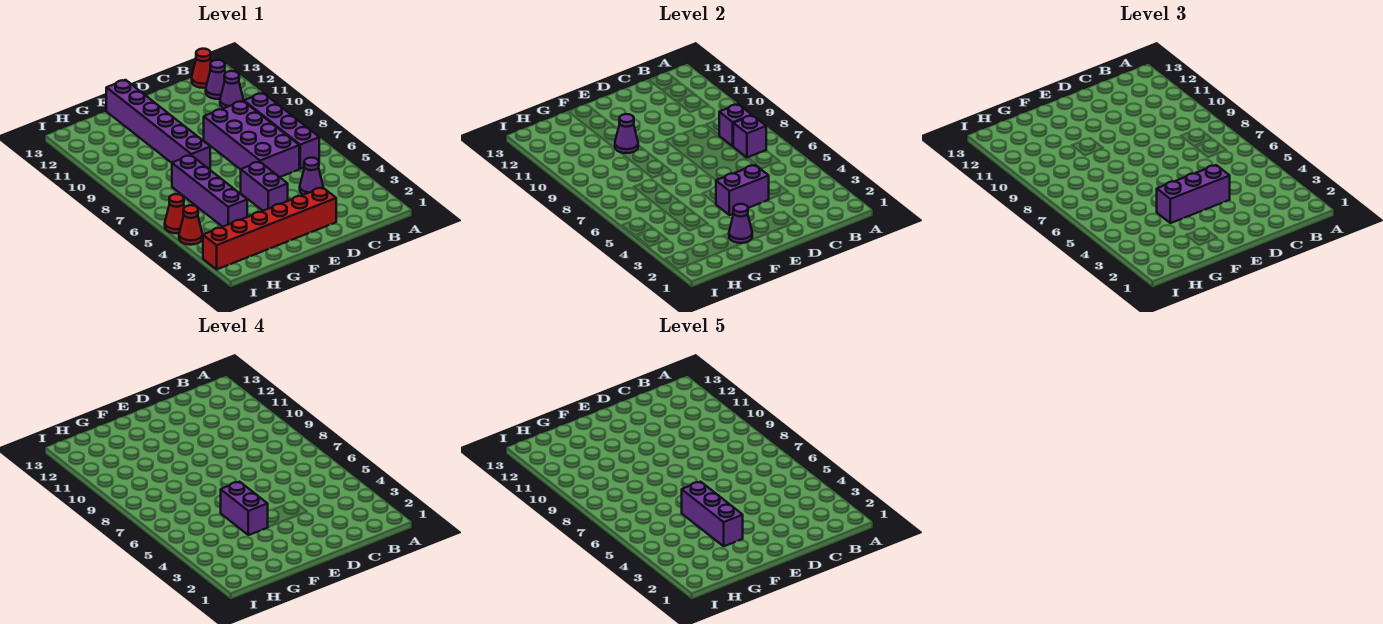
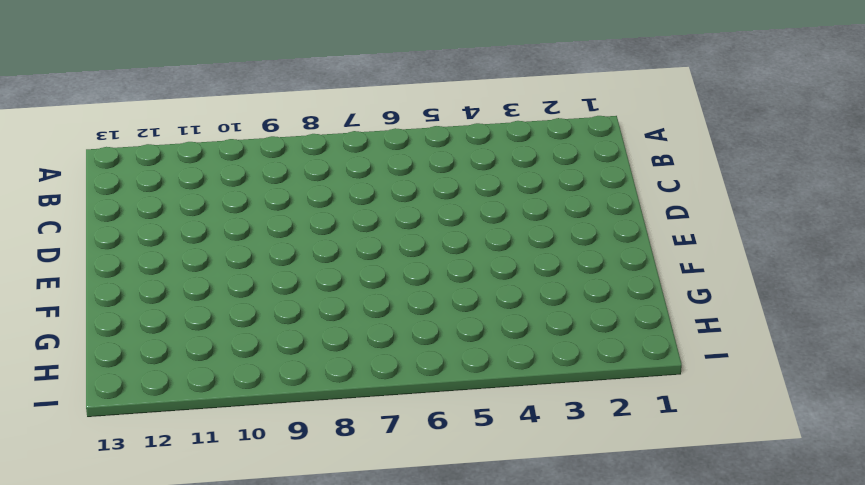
none -> purple 1x4 brick [244,93,319,169]
none -> purple 1x1 cone [220,71,244,108]
none -> purple 1x1 cone [206,60,225,99]

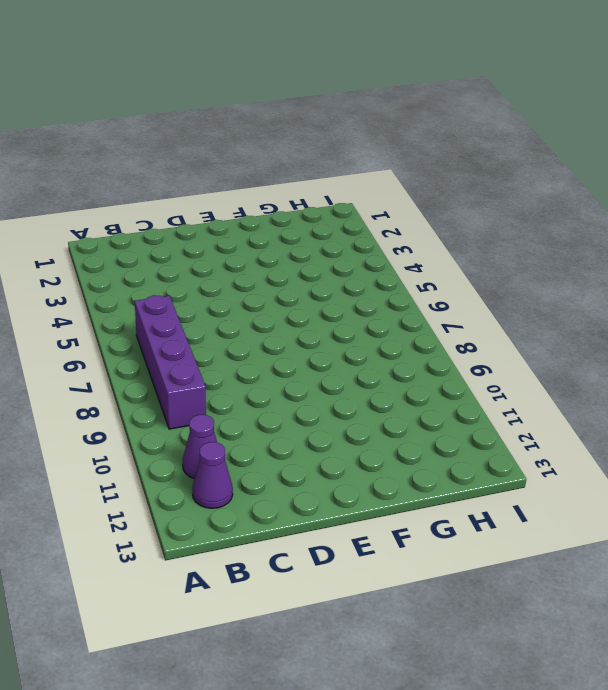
none -> red 1x1 cone [192,49,211,88]
none -> purple 1x1 cone [300,158,323,195]
none -> purple 2x4 brick [204,101,299,177]

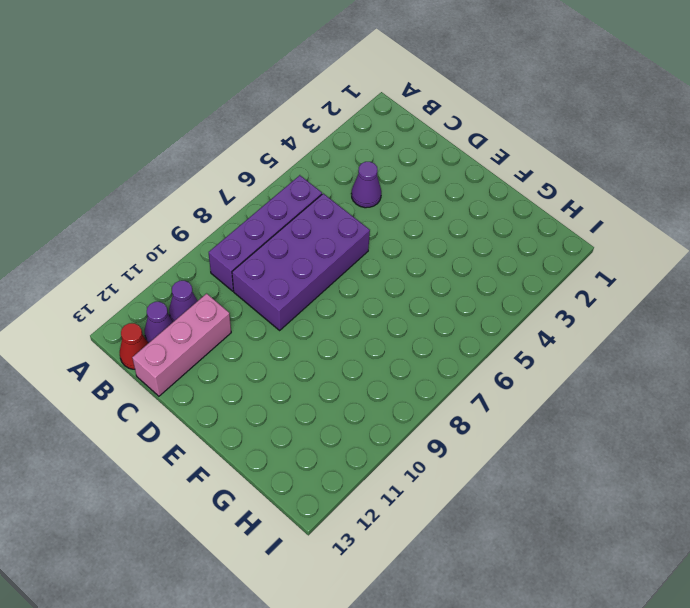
pink 1x3 brick [132,294,231,396] -> none
none -> red 1x6 brick [203,187,336,269]
none -> purple 1x2 brick [241,162,288,211]
none -> purple 1x6 brick [106,80,210,170]

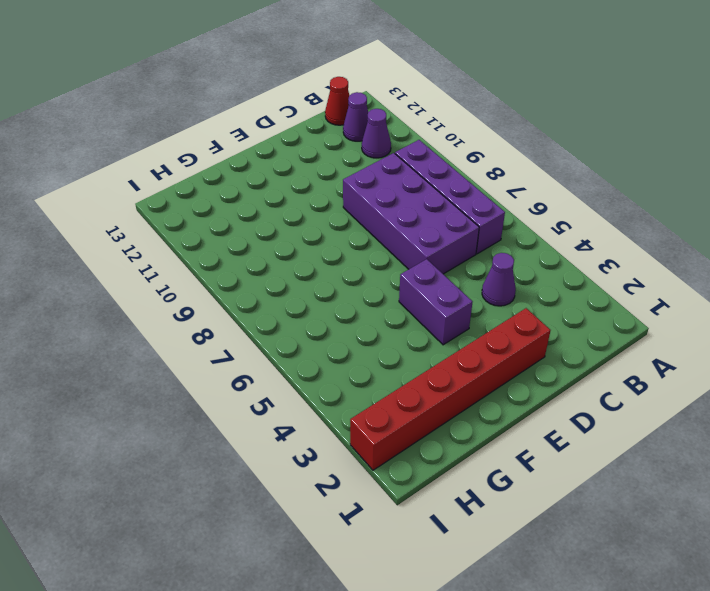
none -> purple 1x6 brick [106,80,210,170]
none -> purple 1x4 brick [172,155,247,227]
none -> red 1x1 cone [179,205,203,245]

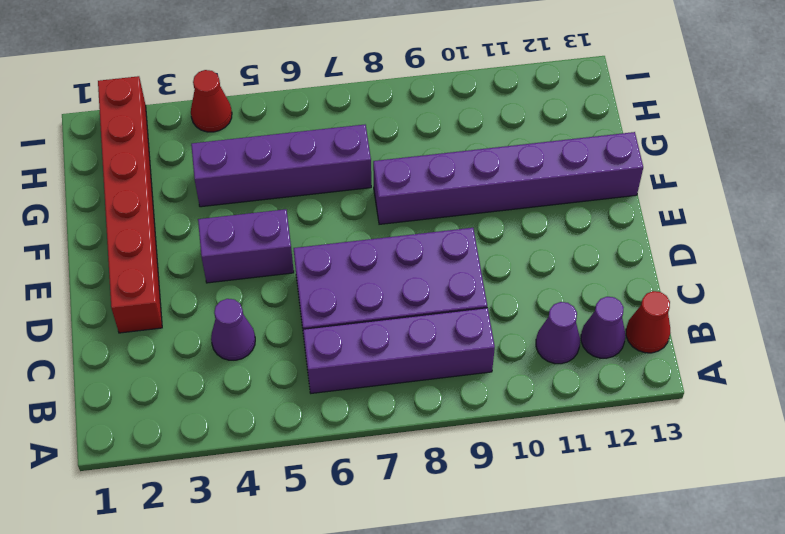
none -> red 1x1 cone [165,194,184,233]
none -> purple 1x1 brick [733,115,766,158]
none -> purple 1x1 brick [719,104,752,146]

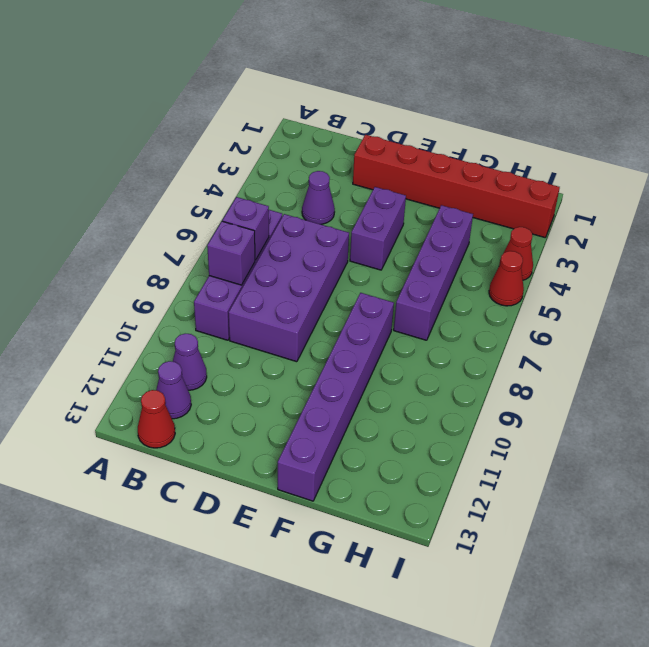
none -> purple 1x2 brick [716,165,769,215]
none -> purple 1x1 cone [729,204,752,243]
none -> purple 1x1 cone [615,114,638,153]

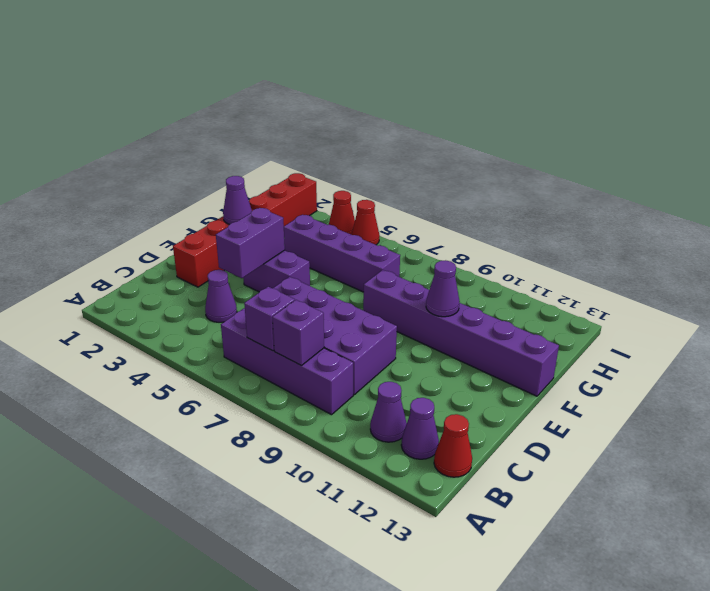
none -> purple 1x3 brick [1157,165,1230,223]
none -> purple 1x2 brick [221,482,268,535]
none -> purple 1x3 brick [682,482,743,546]

